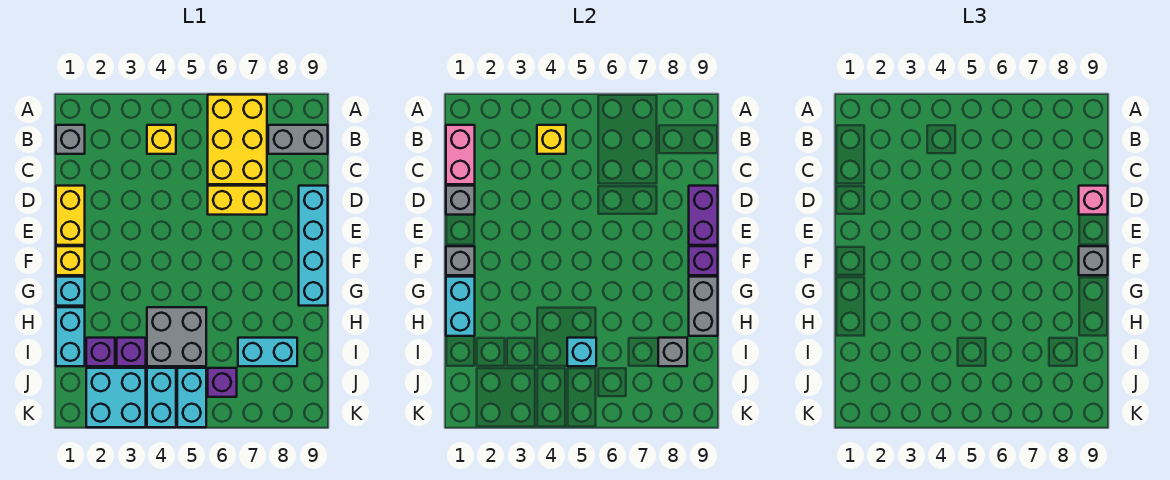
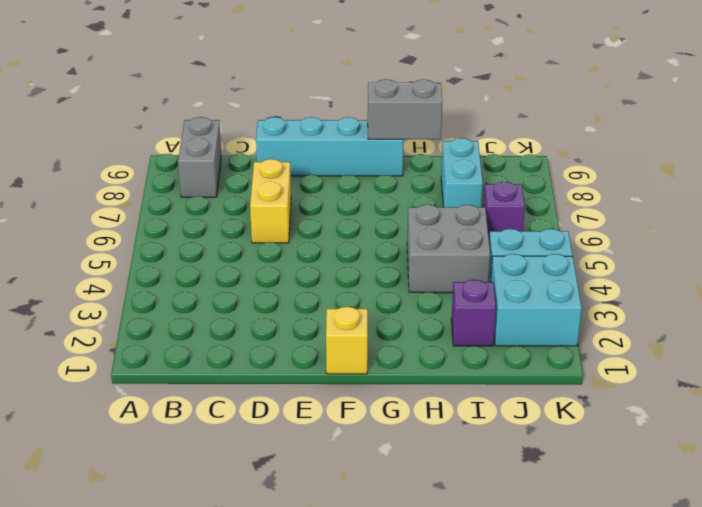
none -> yellow 2x3 brick [208,95,267,184]
none -> grey 1x1 brick [56,125,85,154]
none -> yellow 1x1 brick [147,125,176,154]
none -> yellow 1x2 brick [56,186,85,245]

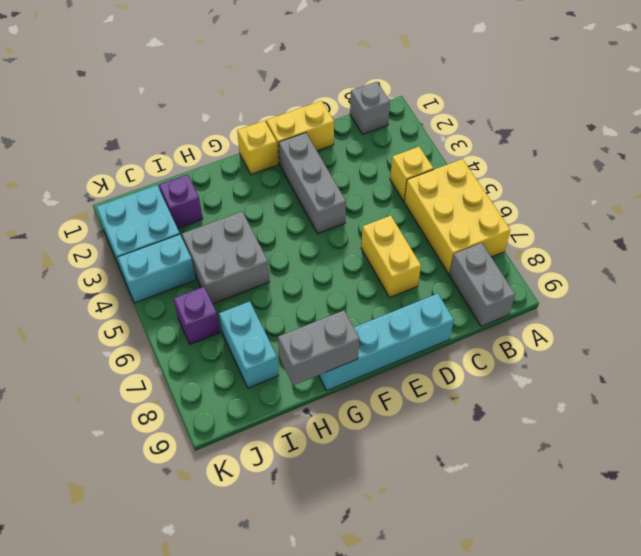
yellow 2x3 brick [404,159,510,274] -> yellow 2x3 brick turned to [208,95,267,184]
grey 1x3 brick [279,133,346,234] -> none
none -> cyan 1x1 brick [56,277,85,306]
none -> cyan 1x2 brick [56,307,85,366]
none -> purple 1x1 brick [117,338,146,366]
none -> cyan 1x2 brick [177,368,206,427]

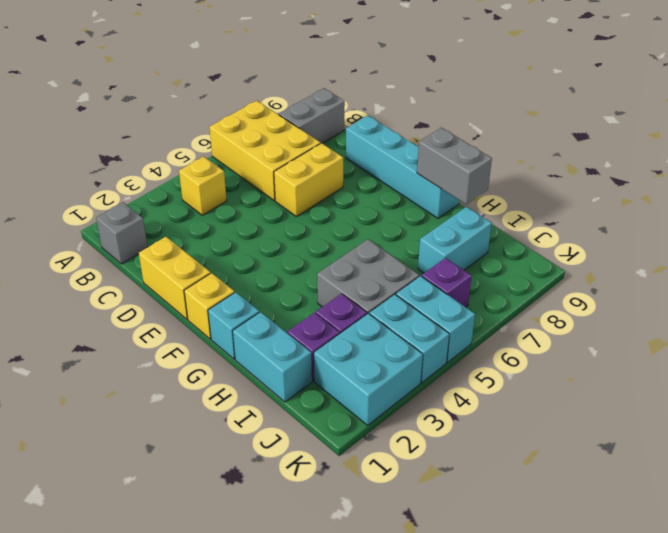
none -> pink 1x2 brick [446,125,475,184]
none -> yellow 1x1 brick [537,125,566,154]
none -> grey 1x1 brick [446,186,475,215]
none -> purple 1x2 brick [689,186,718,245]

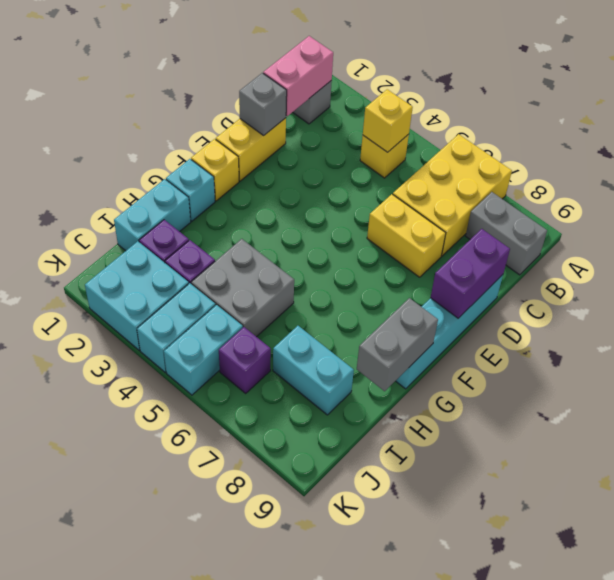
none -> grey 1x1 brick [446,246,475,275]
none -> purple 1x1 brick [689,246,718,275]
none -> cyan 1x2 brick [446,277,475,336]
none -> cyan 1x1 brick [567,338,596,366]

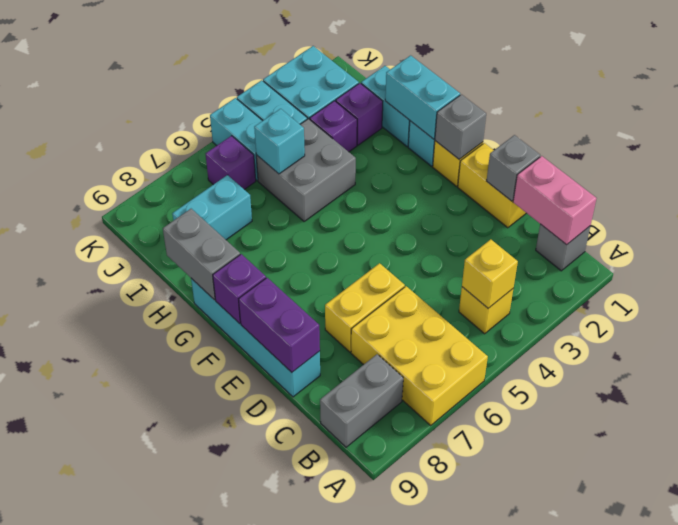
none -> grey 1x1 brick [658,338,687,366]
none -> pink 1x1 brick [1079,186,1108,215]
none -> grey 1x1 brick [1079,246,1108,275]

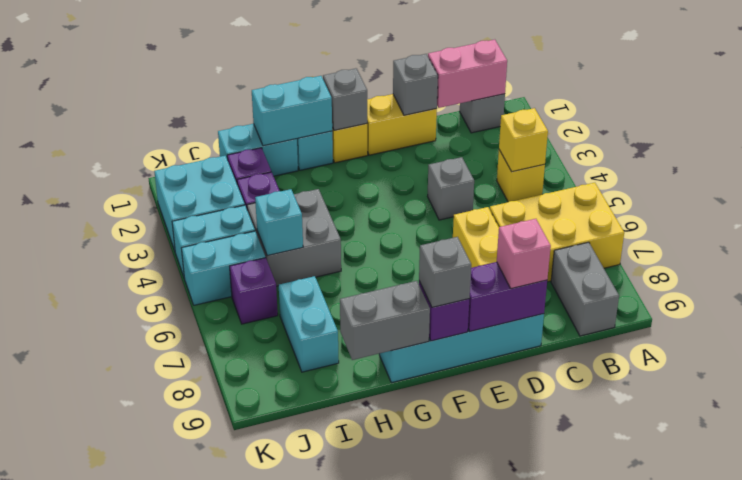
grey 1x1 brick [428,157,474,220] -> grey 1x1 brick moved to [658,338,687,366]

